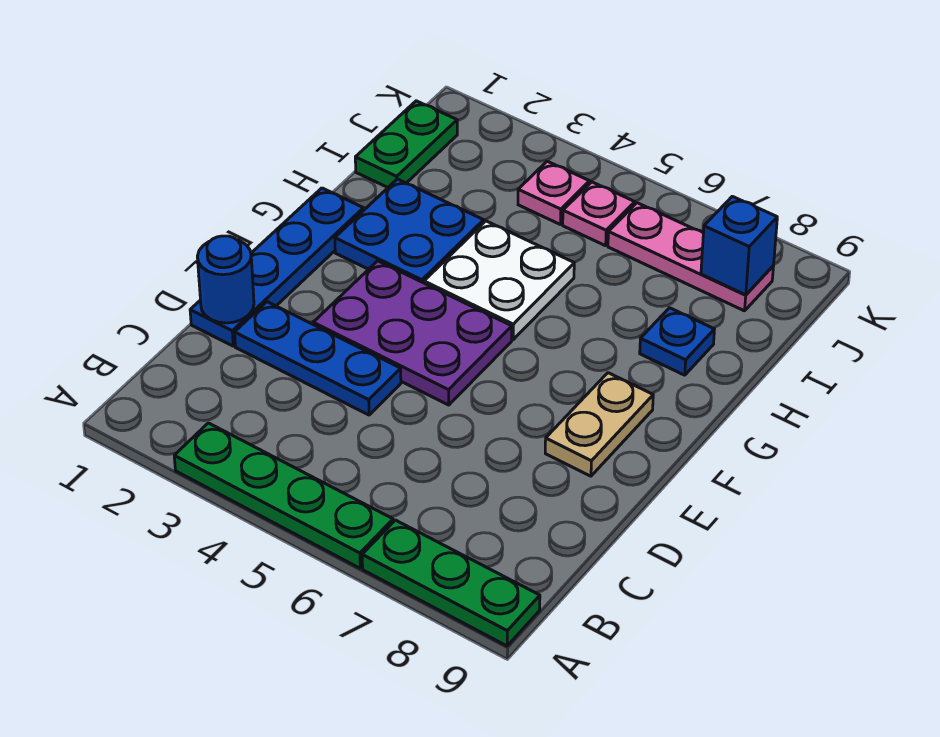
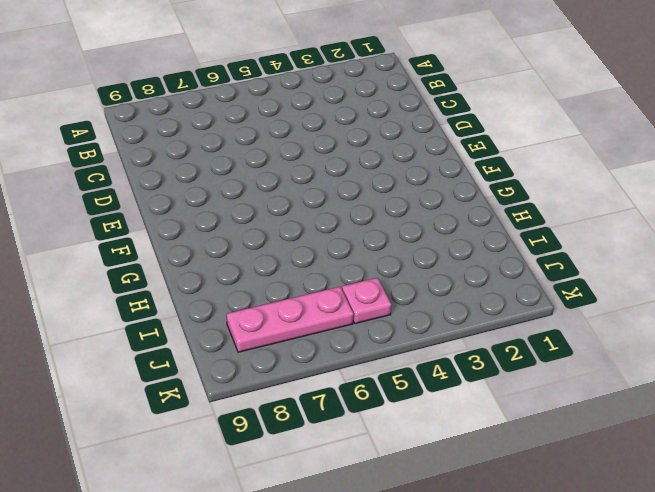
none -> green 1x4 plate [174,423,393,568]
none -> green 1x3 plate [362,520,540,646]
none -> blue 1x4 plate [190,188,364,346]

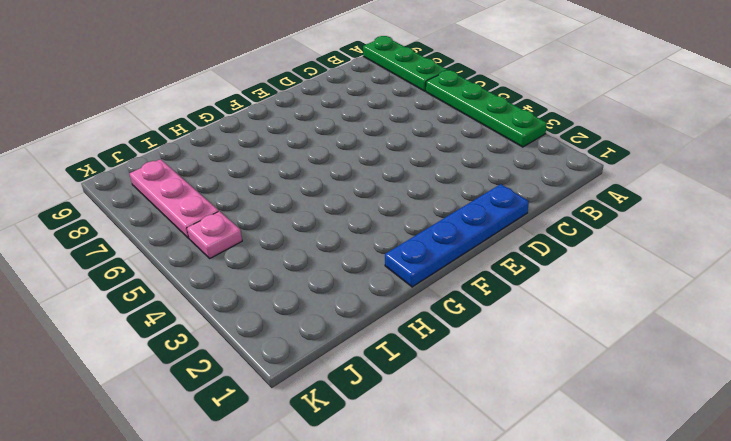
none -> blue 1x3 plate [235,302,401,415]
none -> purple 2x3 plate [313,261,512,405]
none -> tan 1x2 plate [545,373,653,476]

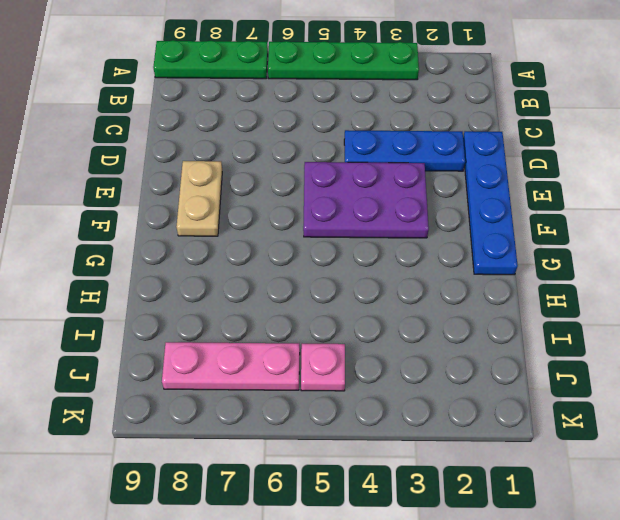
none -> blue 2x2 plate [335,179,484,283]
none -> white 2x2 plate [424,221,574,340]
none -> blue 1x1 plate [640,308,714,375]

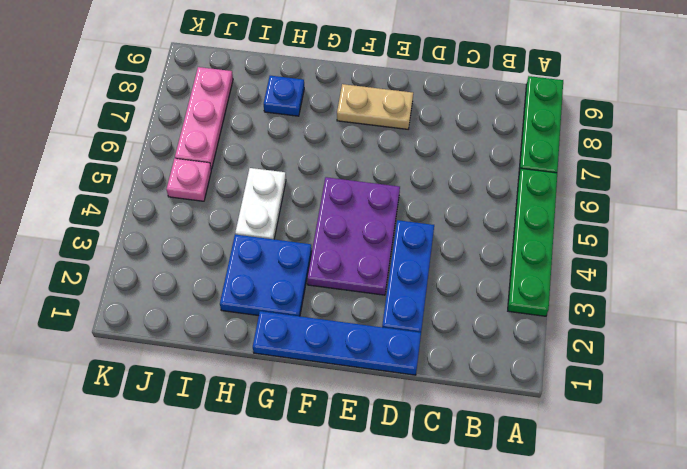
white 1x2 plate [235,168,286,239] -> white 2x2 plate [424,221,574,340]
none -> green 1x2 plate [355,101,457,187]
none -> pink 1x1 plate [518,161,590,225]
none -> blue 1x1 round brick [197,236,254,323]

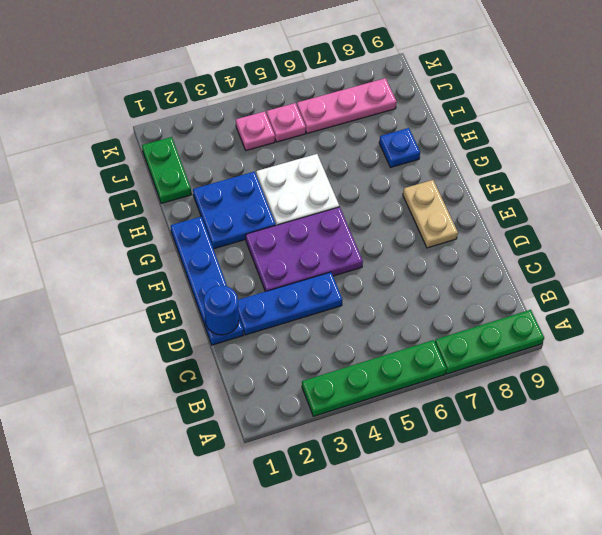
none -> blue 1x1 brick [701,196,777,295]

